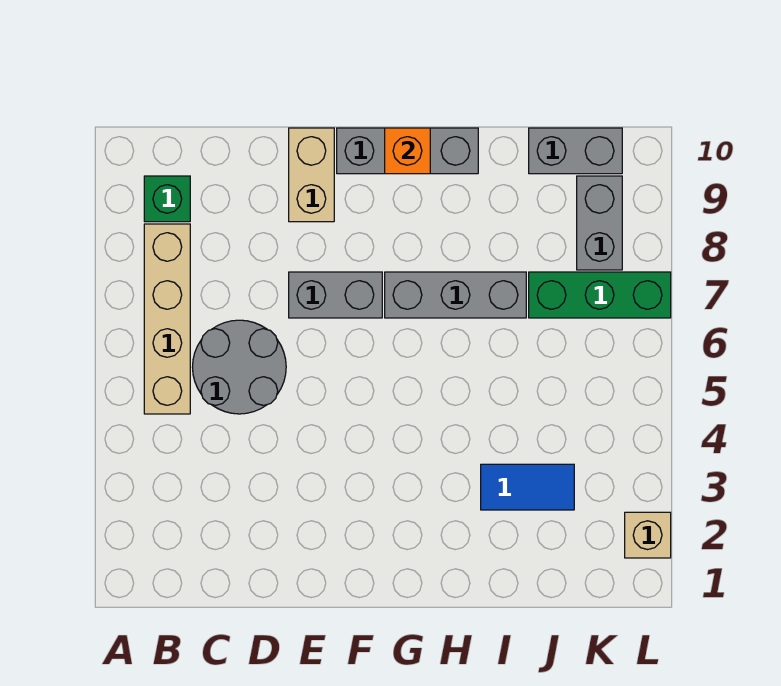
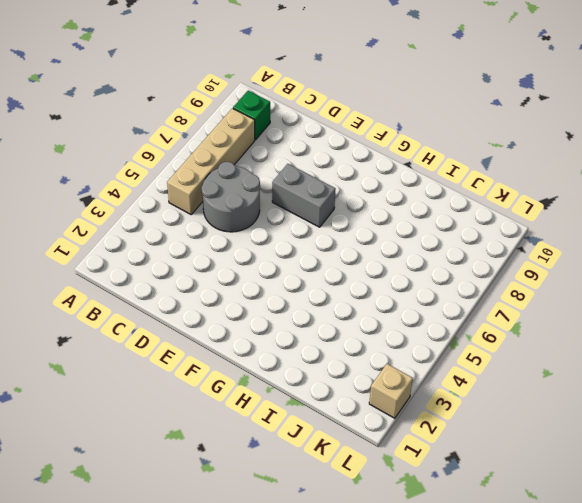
none -> tan 1x2 brick [289,128,334,222]
none -> grey 1x3 brick [337,128,478,174]
none -> grey 1x3 brick [385,272,526,318]

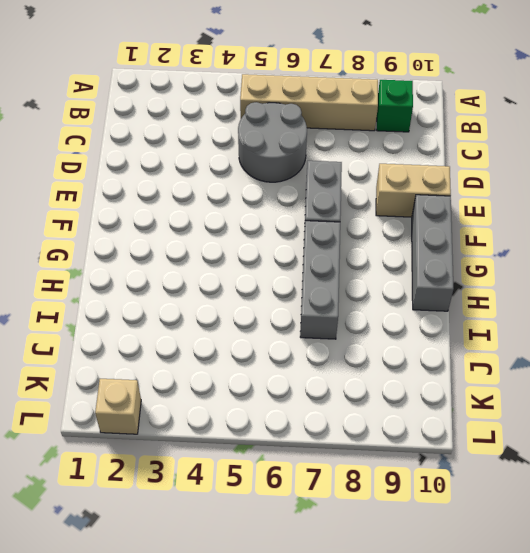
none -> blue 1x2 tile [481,464,574,510]
none -> green 1x3 brick [529,272,671,318]
none -> grey 1x2 brick [529,128,622,174]

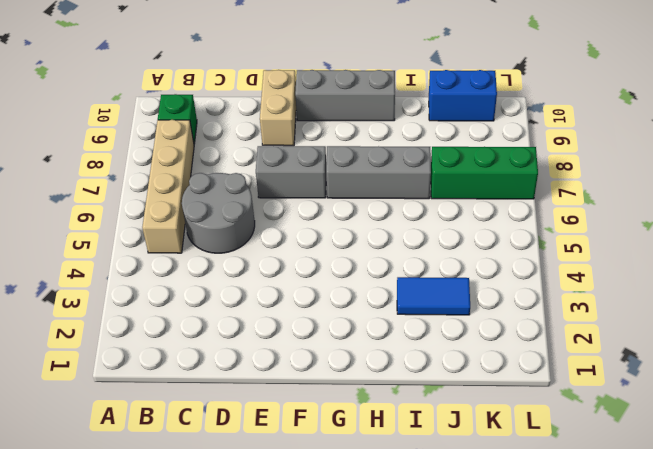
blue 1x2 brick [429,70,497,121] -> grey 1x2 brick [529,128,622,174]
none -> grey 1x2 brick [577,176,622,270]
none -> tan 1x1 brick [625,512,671,558]
none -> orange 1x1 brick [385,128,430,174]

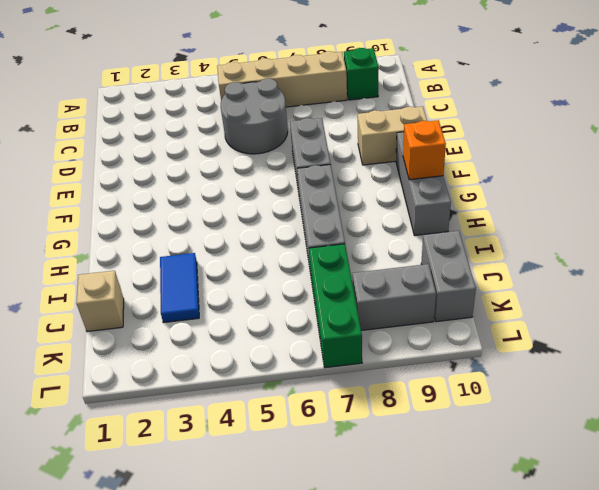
tan 1x1 brick [76,271,124,332] -> tan 1x1 brick moved to [625,512,671,558]

